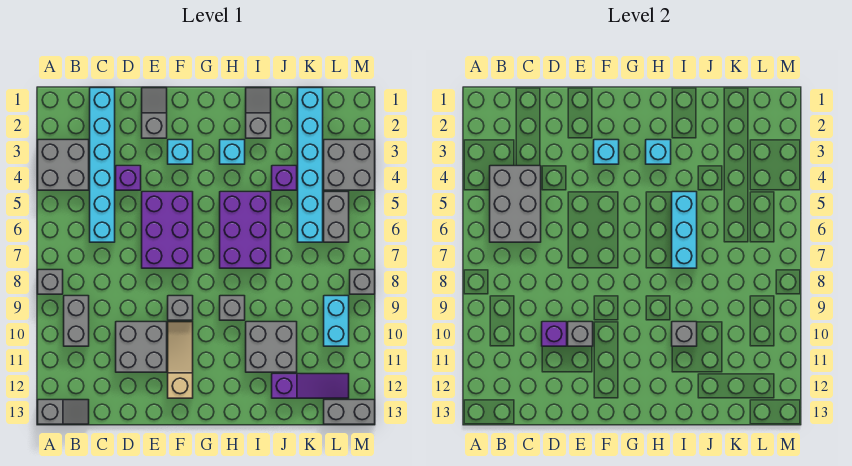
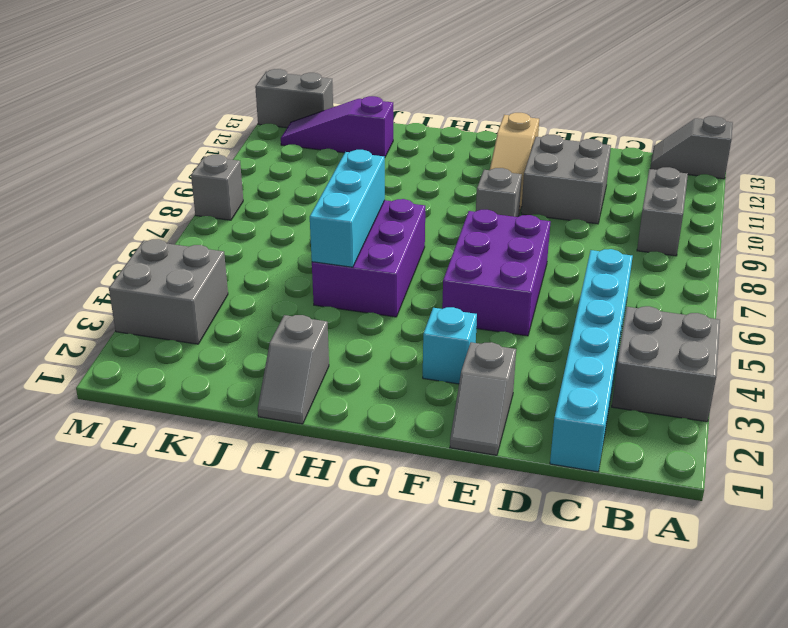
none -> grey 1x1 brick [38,270,63,294]
none -> purple 1x1 brick [116,166,141,190]
none -> cyan 1x1 brick [220,140,245,164]
none -> grey 1x1 brick [220,296,245,320]

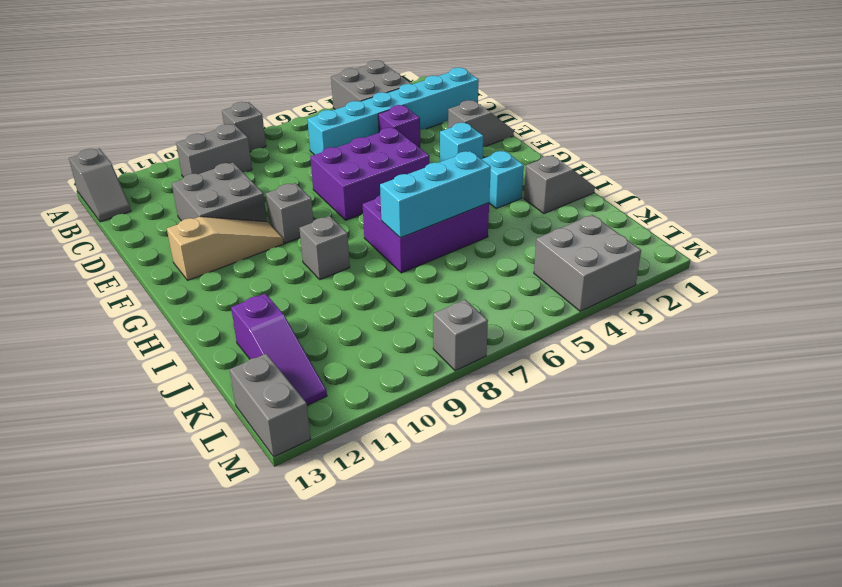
none -> grey 2x2 brick [246,322,297,372]
none -> purple 1x1 brick [272,166,297,190]
none -> cyan 1x6 brick [298,88,323,242]
none -> grey 1x2 brick [324,192,349,242]

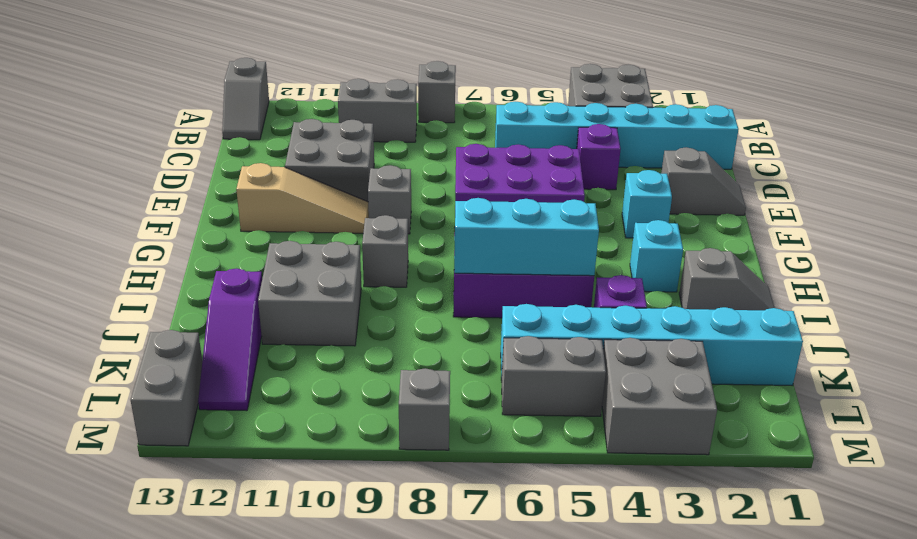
none -> cyan 1x2 brick [324,296,349,346]
none -> grey 2x3 brick [490,166,541,242]
none -> purple 1x1 brick [542,322,567,346]
none -> grey 1x1 brick [568,322,593,346]

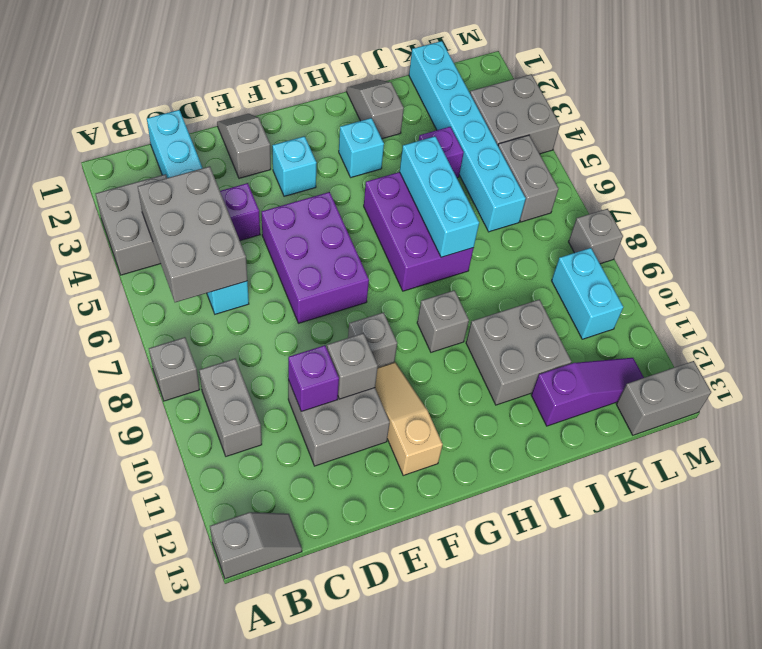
none -> cyan 1x1 brick [594,140,619,164]
none -> cyan 1x1 brick [646,140,671,164]
none -> grey 1x1 brick [672,322,697,346]

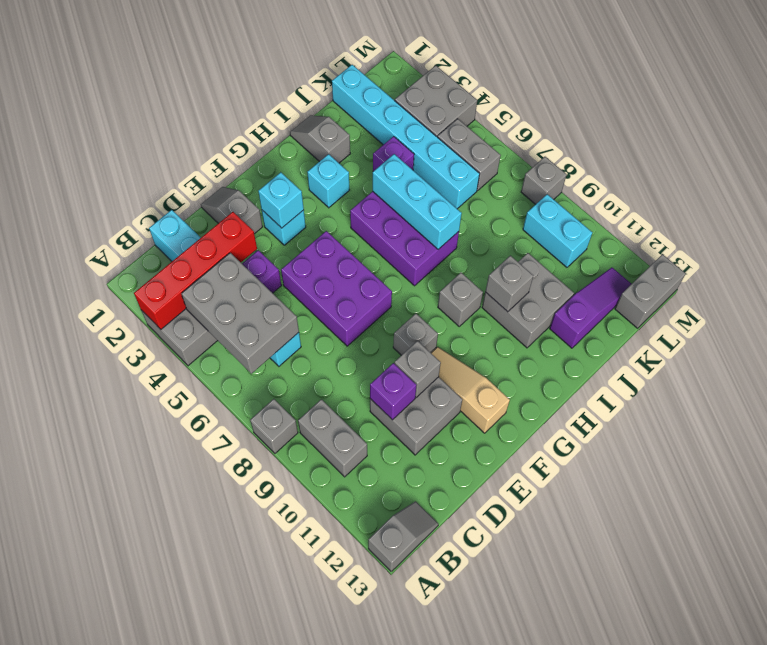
red 1x4 brick [134,212,257,329] -> none
none -> cyan 1x1 brick [646,140,671,164]

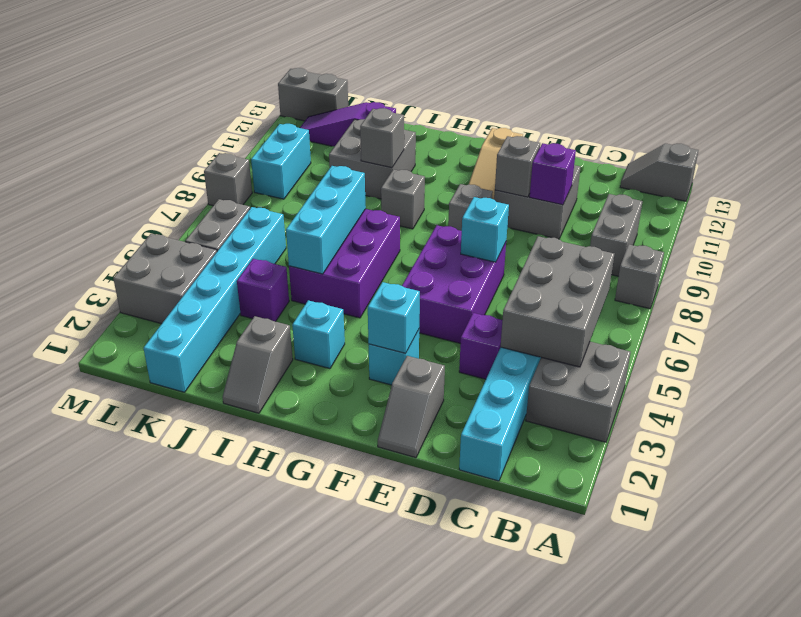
cyan 1x1 brick [461,197,509,262] -> cyan 1x1 brick moved to [646,140,671,164]

